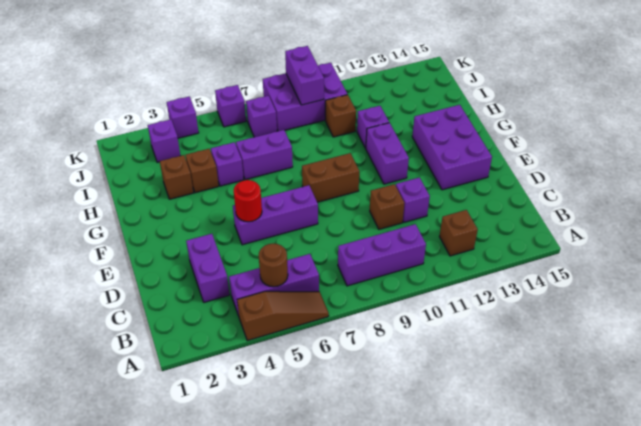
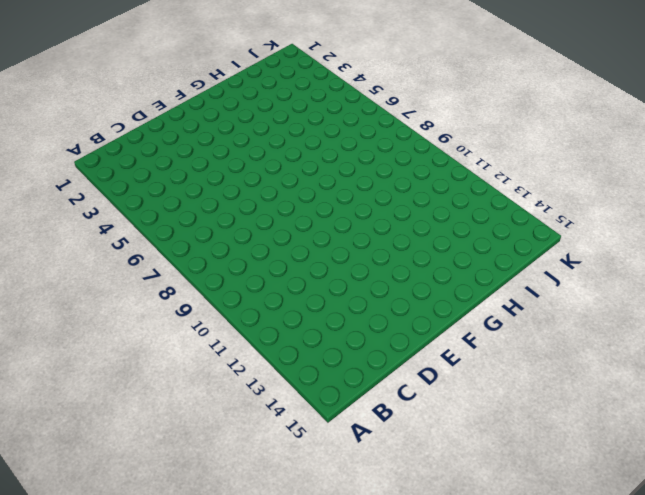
none -> brown 1x3 slope [237,291,329,341]
none -> purple 1x3 brick [229,254,319,316]
none -> purple 1x3 brick [338,224,426,286]

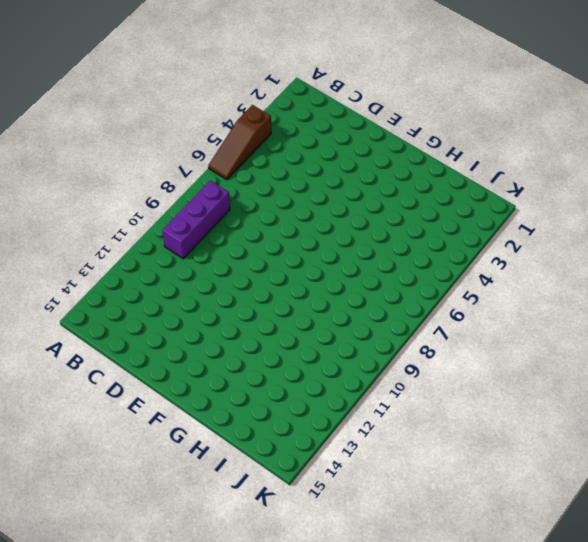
none -> purple 1x3 brick [229,254,319,316]
none -> brown 1x1 brick [440,210,478,256]
none -> purple 1x2 brick [186,234,230,302]

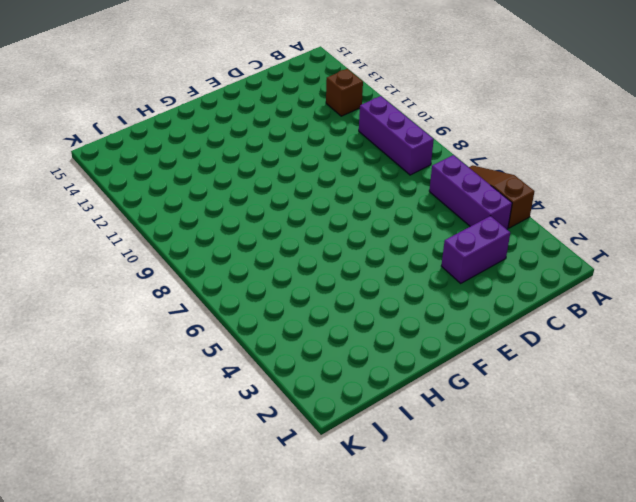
none -> brown 1x1 brick [370,184,404,229]
none -> purple 1x1 brick [396,177,430,222]
none -> purple 1x3 brick [233,185,318,245]

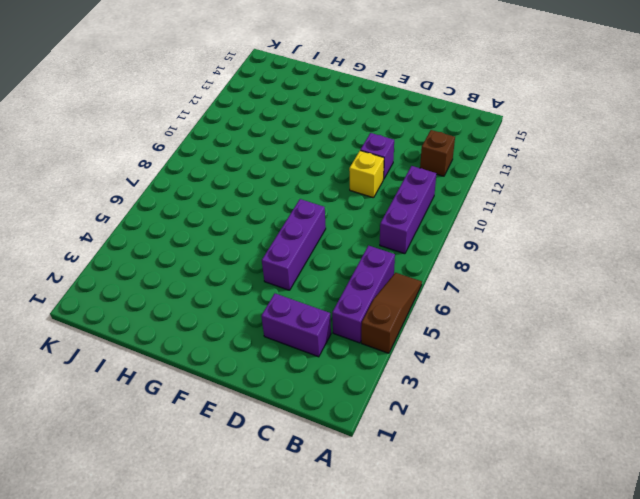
yellow 1x1 brick [349,151,384,198] -> brown 1x1 brick [370,184,404,229]
none -> purple 2x3 brick [412,105,492,190]
none -> brown 1x2 brick [302,153,359,202]
none -> purple 1x2 brick [366,123,409,184]

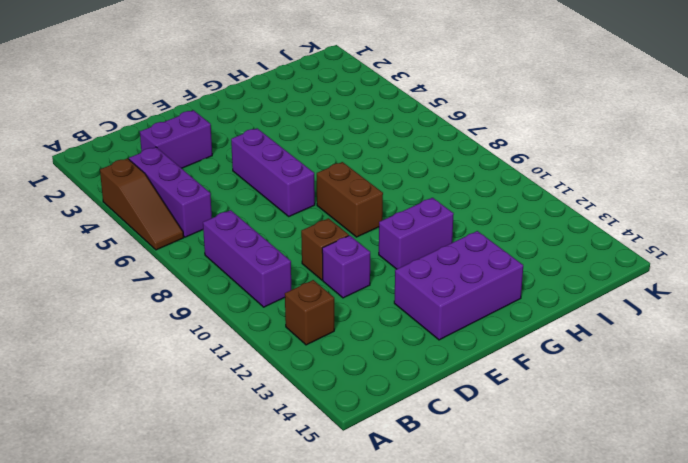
none -> brown 1x1 brick [160,155,193,199]
none -> brown 1x1 brick [185,149,219,193]
none -> purple 1x1 brick [211,142,244,186]

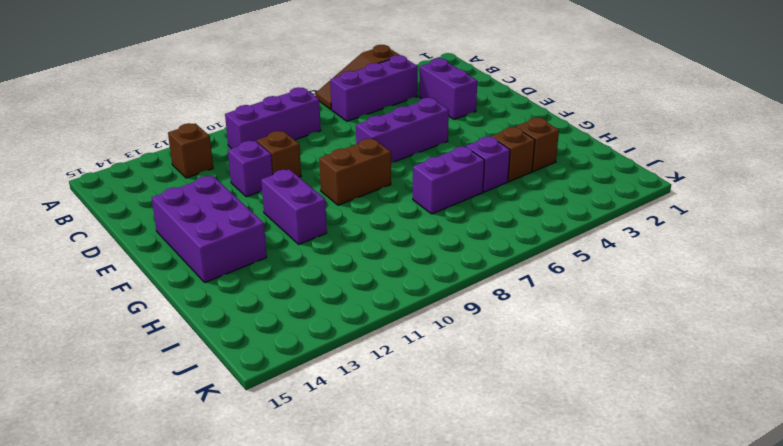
none -> purple 1x1 brick [357,106,389,148]
none -> brown 1x1 brick [325,95,356,137]
none -> purple 1x1 brick [148,119,180,163]

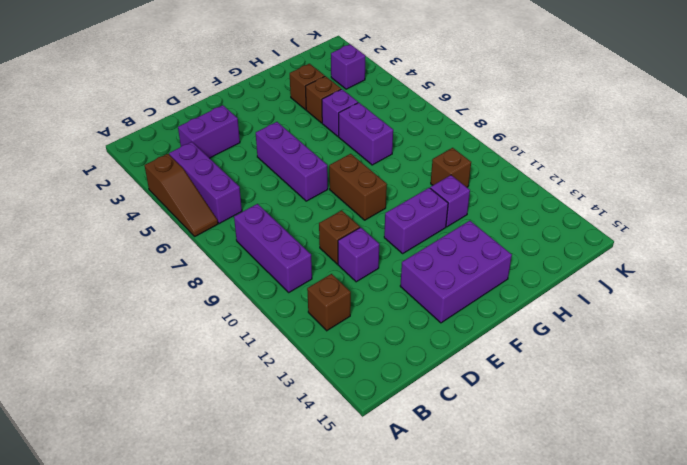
none -> purple 1x1 brick [246,96,277,137]
none -> purple 2x3 brick [263,63,347,131]
none -> purple 1x1 brick [167,96,199,138]

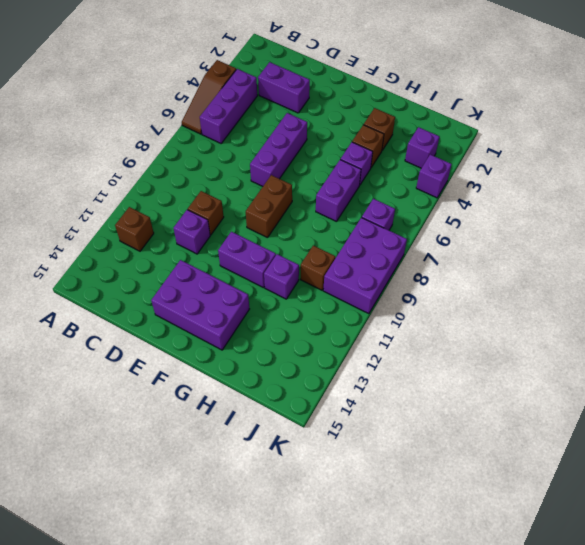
none -> purple 1x3 brick [338,224,426,286]
none -> purple 1x1 brick [215,85,246,127]
none -> brown 1x1 round brick [259,244,288,287]

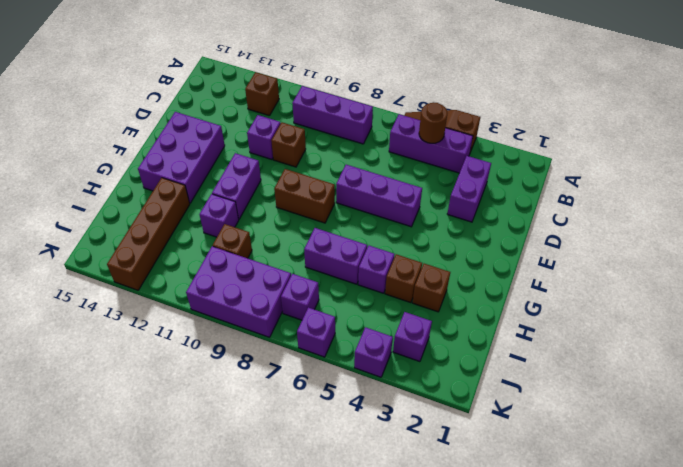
brown 1x4 brick [107,178,190,290] -> none
none -> red 1x1 round brick [234,180,262,222]
none -> purple 1x2 brick [285,46,324,105]

